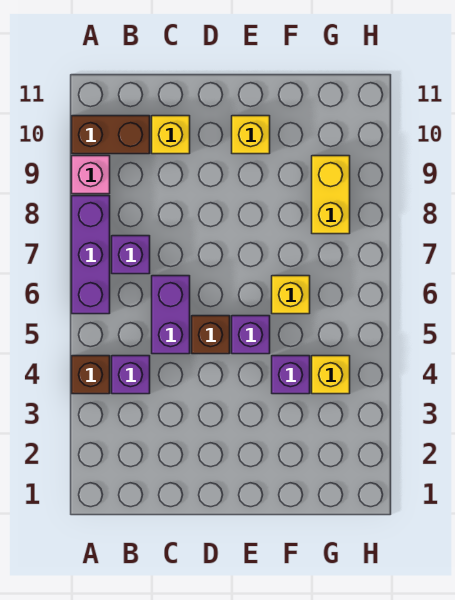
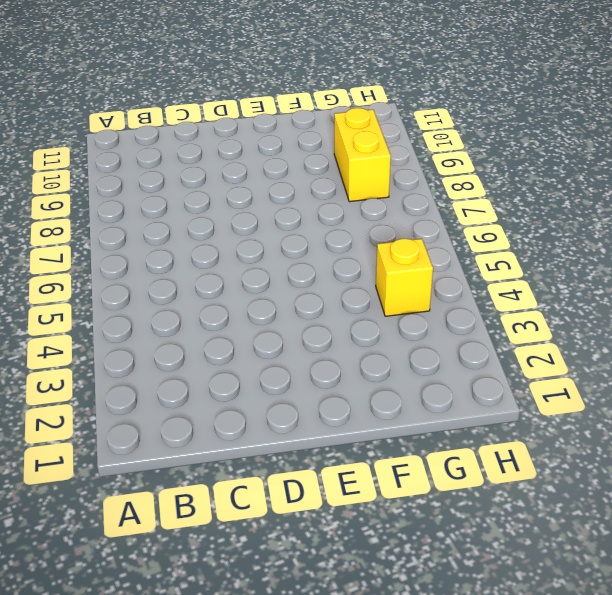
none -> brown 1x1 brick [72,356,110,394]
none -> purple 1x3 brick [72,196,110,314]
none -> pink 1x1 brick [72,156,110,194]

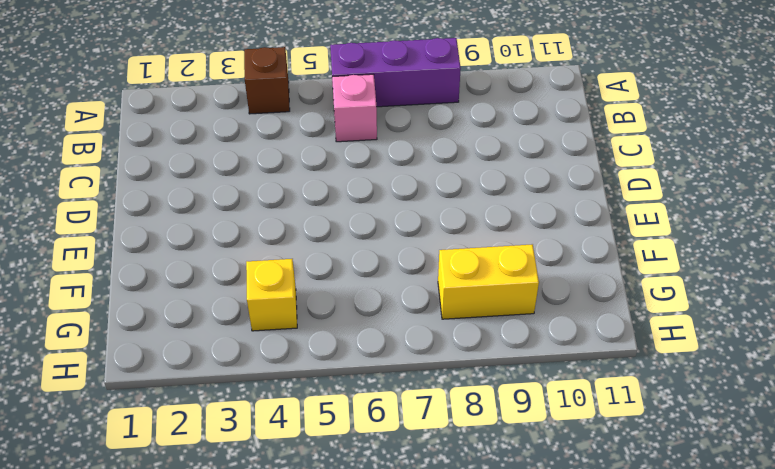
pink 1x1 brick [332,74,377,142] -> pink 1x1 brick moved to [72,156,110,194]
none -> brown 1x2 brick [72,116,150,154]
none -> purple 1x1 brick [112,356,150,394]
none -> purple 1x1 brick [112,236,150,274]

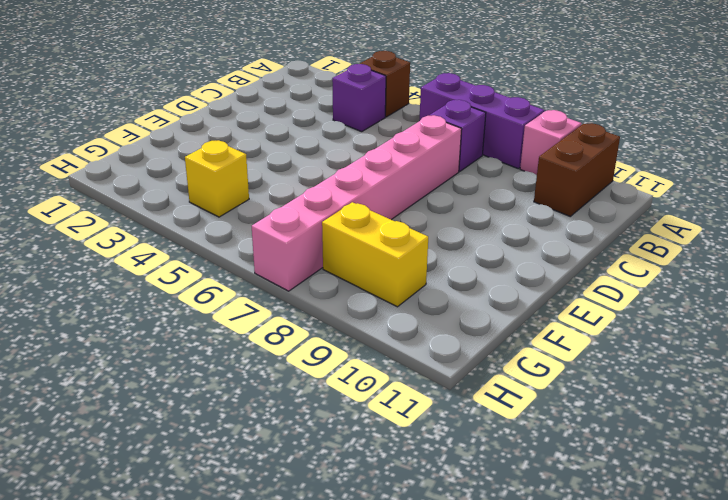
pink 1x6 brick [252,115,462,291] -> none
none -> purple 1x2 brick [152,276,190,354]
none -> yellow 1x1 brick [152,116,190,154]
none -> brown 1x1 brick [192,316,230,354]

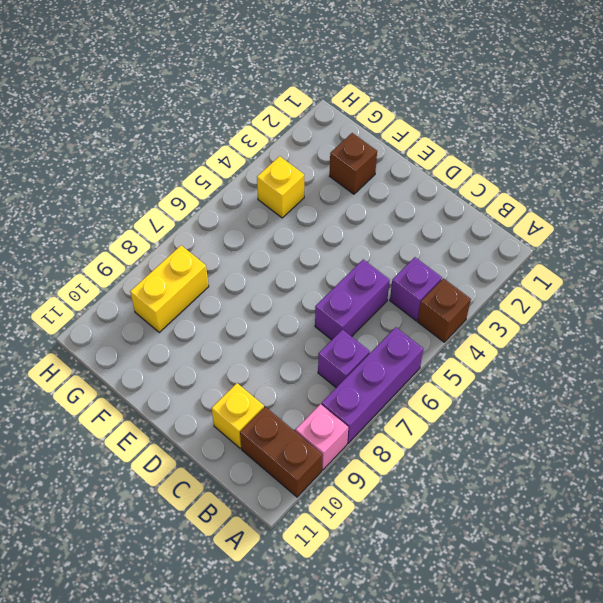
brown 1x1 brick [330,133,377,194] -> brown 1x1 brick moved to [192,316,230,354]
none -> purple 1x1 brick [232,316,270,354]
none -> yellow 1x1 brick [232,116,270,154]
none -> purple 1x1 brick [272,356,310,394]

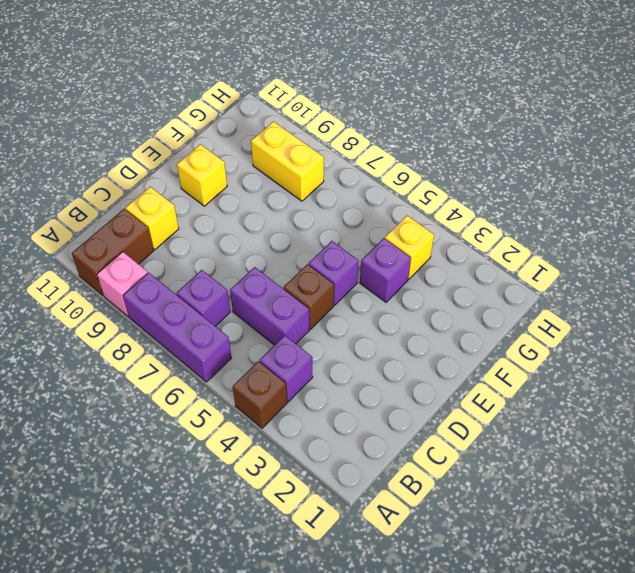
none -> yellow 1x1 brick [272,276,310,314]

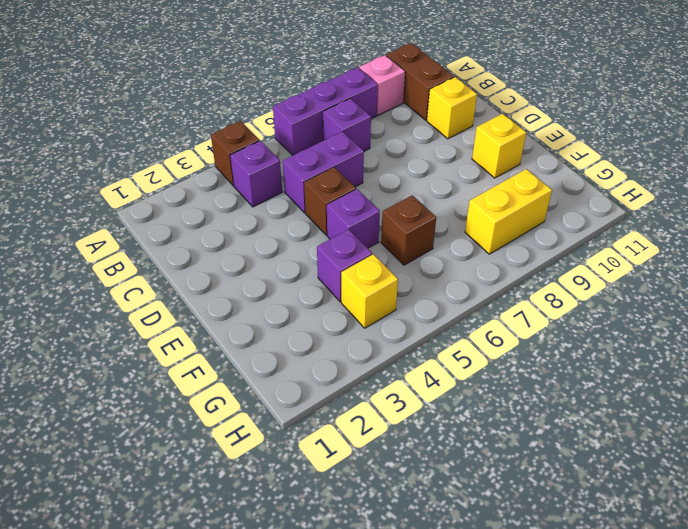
brown 1x1 brick [381,195,436,265] -> yellow 1x1 brick [272,276,310,314]

